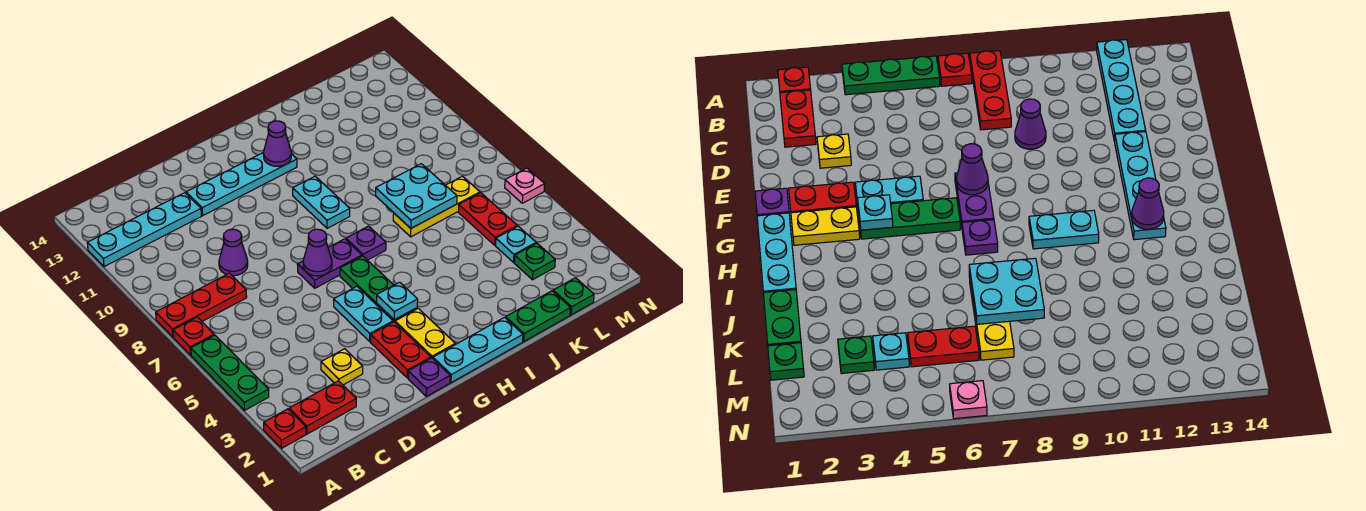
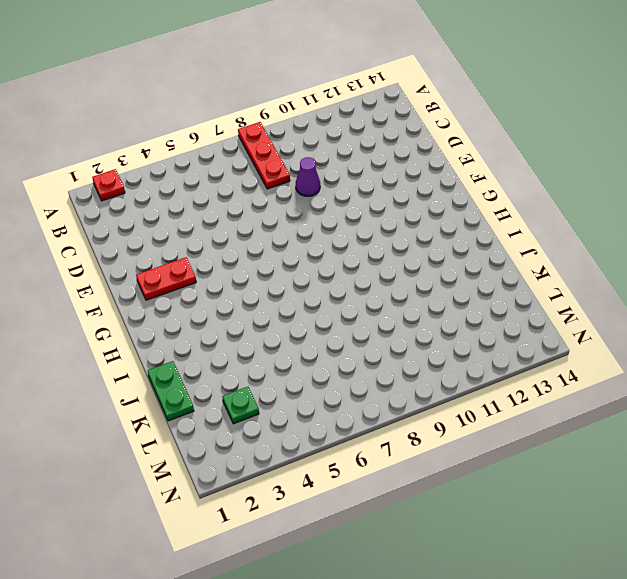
none -> green 1x3 plate [191,335,269,410]
none -> red 1x1 plate [173,317,214,355]
none -> cyan 1x4 plate [88,193,201,267]

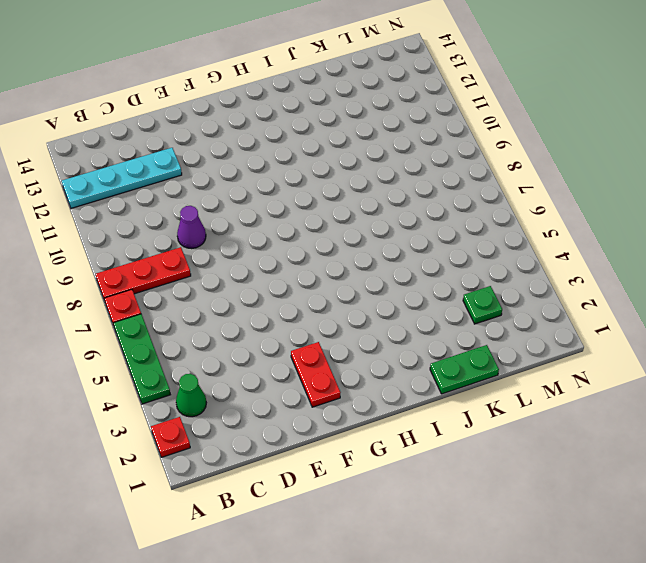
green 1x1 cone [176,374,206,417] -> none
none -> red 1x2 plate [289,381,356,434]
none -> yellow 1x1 plate [321,349,363,385]
none -> cyan 1x4 plate [186,153,297,216]

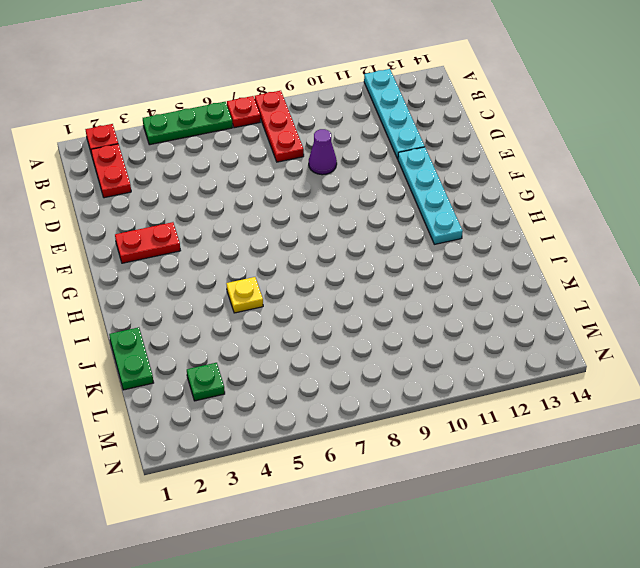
yellow 1x1 plate [226,277,263,313] -> yellow 1x1 plate moved to [321,349,363,385]
none -> purple 1x1 plate [408,358,450,396]
none -> cyan 1x2 plate [334,286,393,341]
none -> purple 1x2 plate [297,239,362,288]

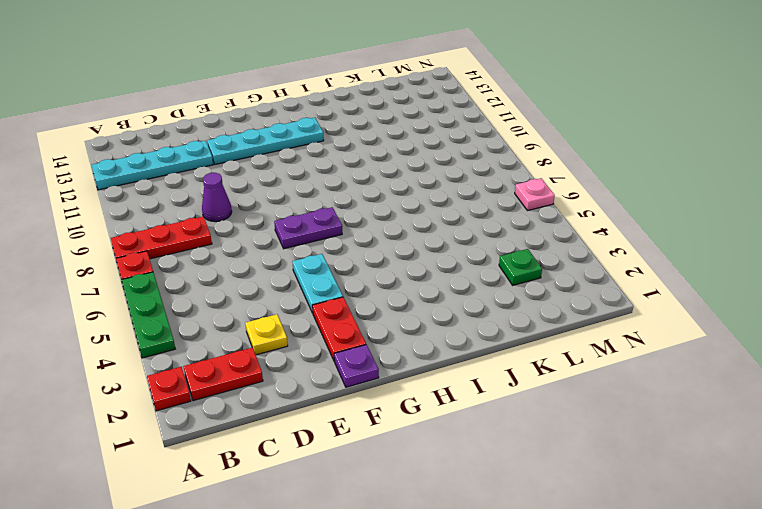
none -> cyan 1x3 plate [433,317,523,383]
none -> yellow 1x2 plate [395,308,455,358]
none -> green 1x3 plate [340,256,417,322]

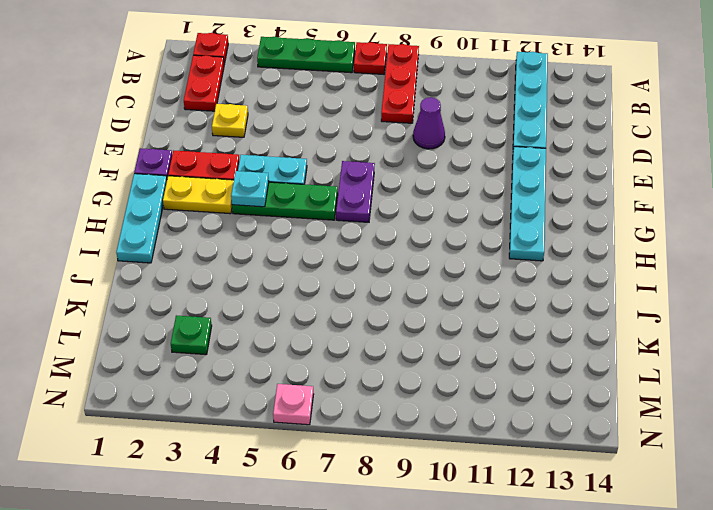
none -> purple 1x1 plate [346,226,386,260]
none -> cyan 1x2 plate [293,176,350,228]
none -> green 1x2 plate [506,291,571,341]

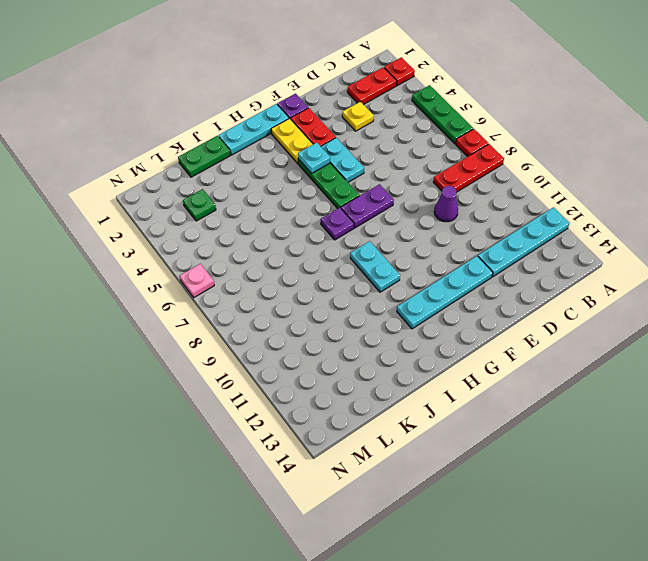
none -> yellow 1x3 plate [393,176,480,237]
none -> green 1x1 plate [553,278,594,315]
none -> cyan 1x1 plate [496,226,536,262]

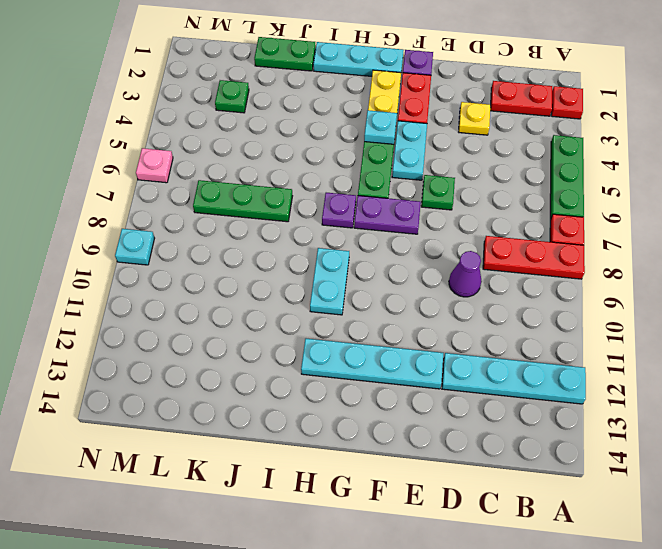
green 1x1 plate [421,175,455,210] -> green 1x1 plate moved to [553,278,594,315]
green 1x3 plate [193,180,292,222] -> yellow 1x3 plate [393,176,480,237]
cyan 1x1 plate [115,229,155,265] -> cyan 1x1 plate moved to [496,226,536,262]
none -> red 1x2 plate [458,193,517,245]
none -> purple 1x1 cone [303,229,332,276]
none -> purple 1x1 cone [263,121,291,166]

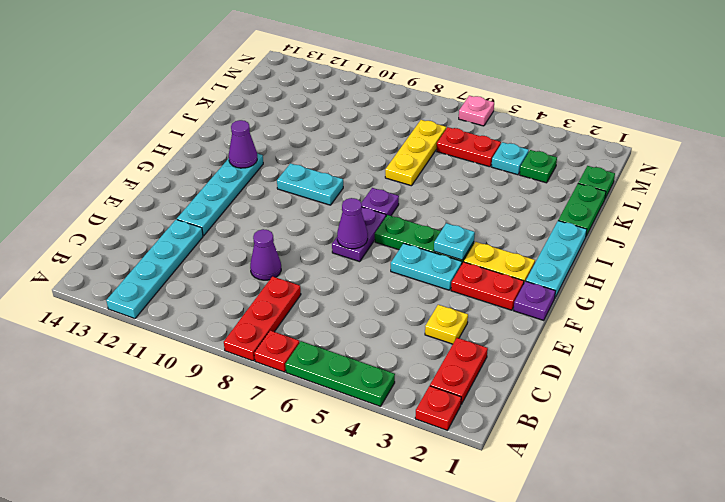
none -> cyan 2x2 plate [375,164,457,228]

